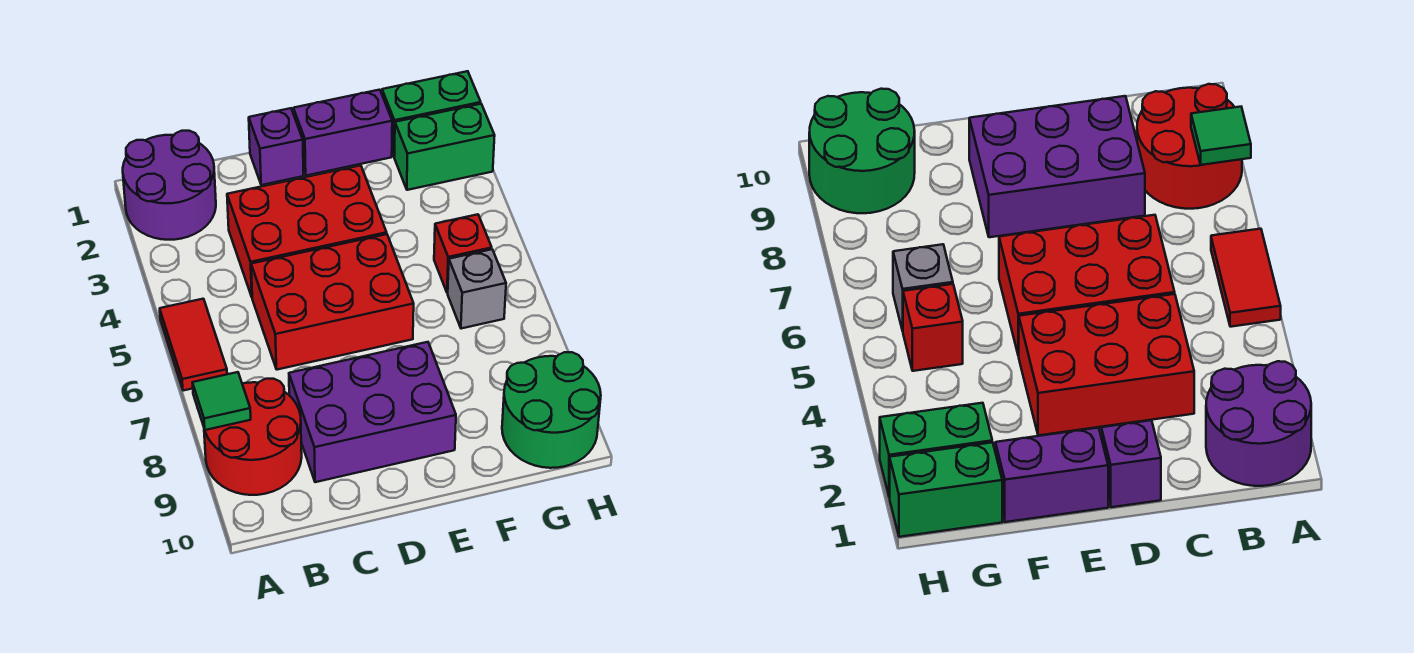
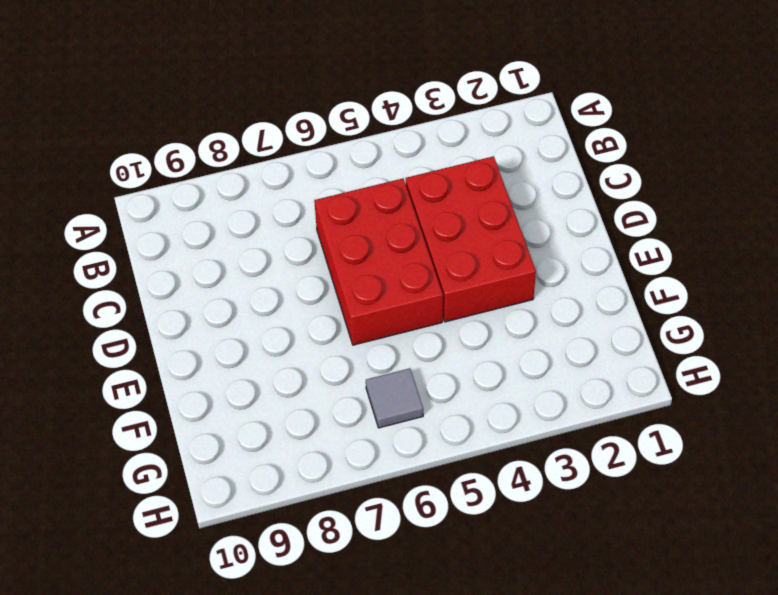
grey 1x1 tile [366,368,423,428] -> grey 1x1 brick [448,249,506,329]
none -> purple 2x2 round brick [123,131,216,240]
none -> red 1x2 tile [160,299,227,391]
none -> red 2x2 round brick [204,379,302,495]

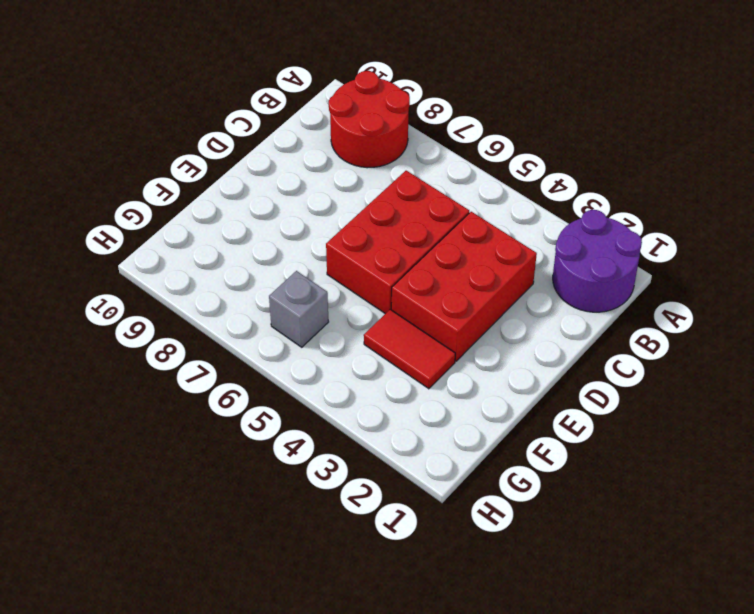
red 1x2 tile [364,309,455,389] -> red 1x2 tile moved to [160,299,227,391]
none -> purple 2x3 brick [289,342,456,482]
none -> purple 1x1 brick [249,108,303,185]
none -> purple 1x2 brick [293,90,392,176]

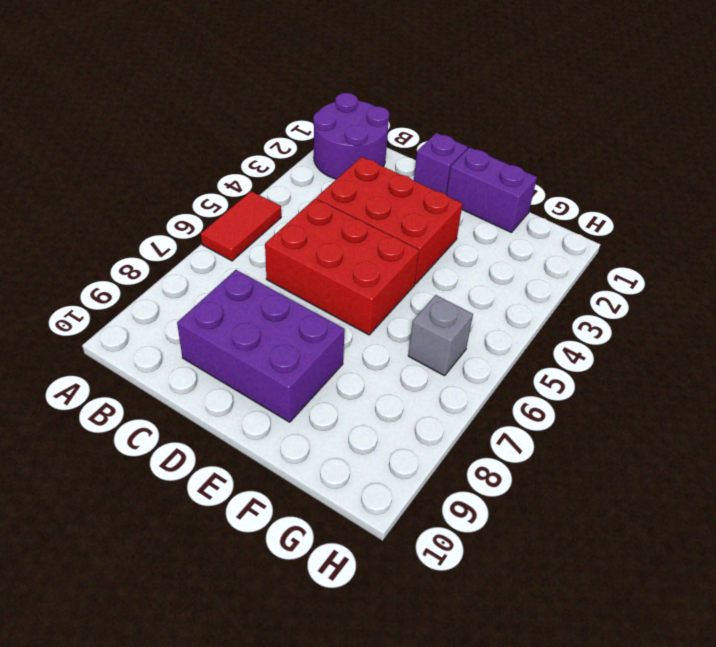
none -> red 2x2 round brick [204,379,302,495]
none -> green 1x2 brick [382,71,481,157]
none -> green 1x2 brick [394,104,495,190]

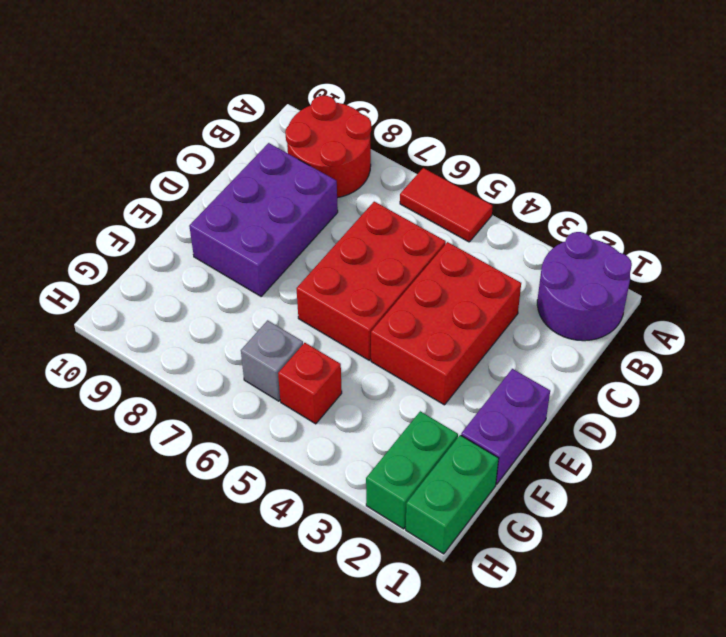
none -> purple 1x1 brick [249,108,303,185]
none -> green 2x2 round brick [502,352,601,468]
none -> green 1x1 tile [192,372,251,430]

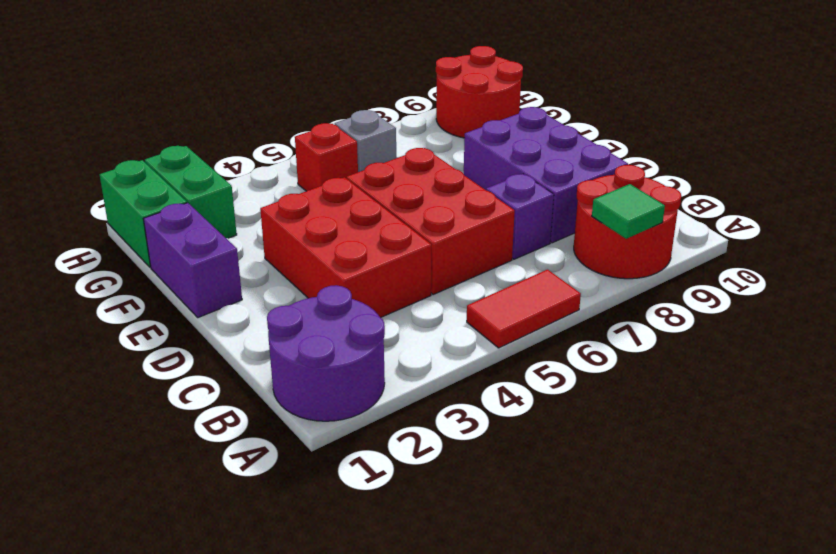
purple 1x1 brick [486,174,554,259] -> purple 1x1 brick moved to [249,108,303,185]
red 2x2 round brick [436,46,523,138] -> green 2x2 round brick [502,352,601,468]

